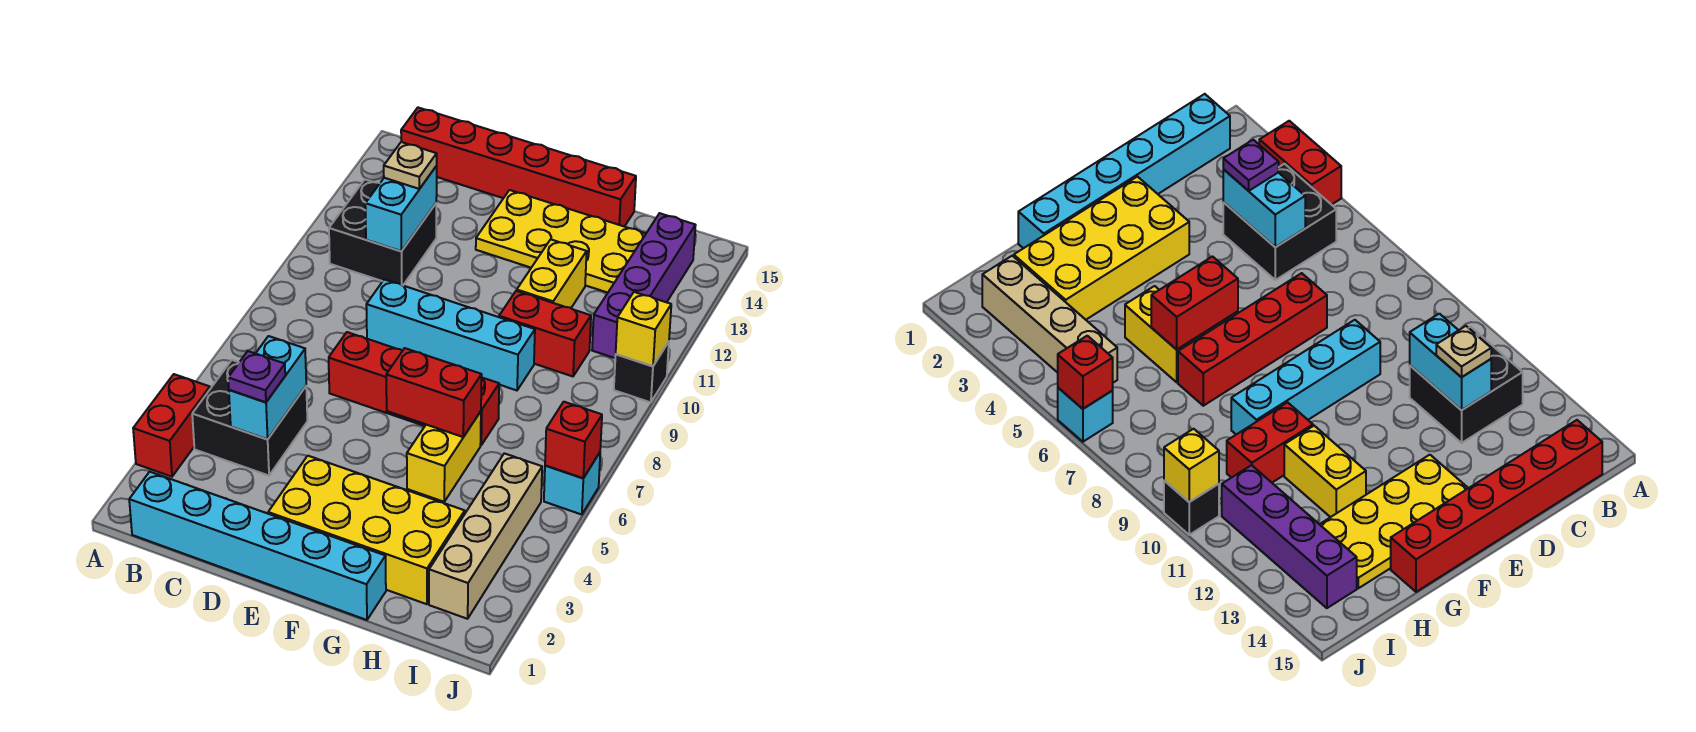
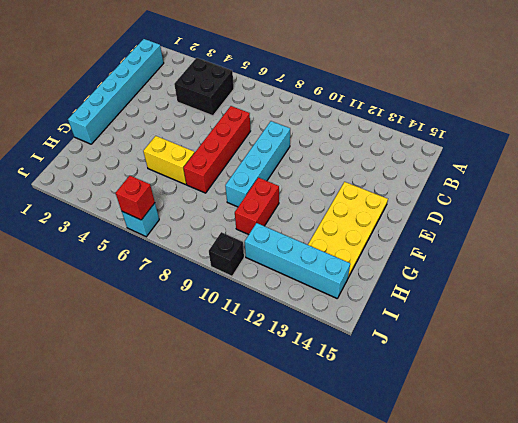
cyan 1x4 brick [245,223,350,298] -> purple 1x4 brick [592,213,696,358]
none -> red 1x2 brick [133,374,210,477]
none -> black 2x2 brick [329,180,436,285]
none -> red 1x6 brick [401,108,636,227]

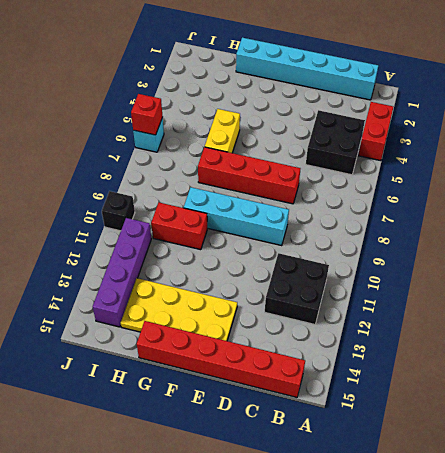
none -> yellow 2x4 brick [268,456,465,604]
none -> yellow 1x2 brick [517,239,587,308]
none -> tan 1x4 brick [429,453,542,619]

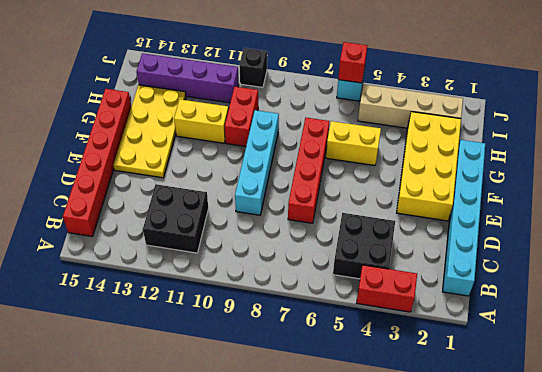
none -> cyan 1x2 brick [229,336,306,439]
none -> cyan 1x2 brick [365,166,437,251]
none -> red 1x2 brick [386,348,482,437]

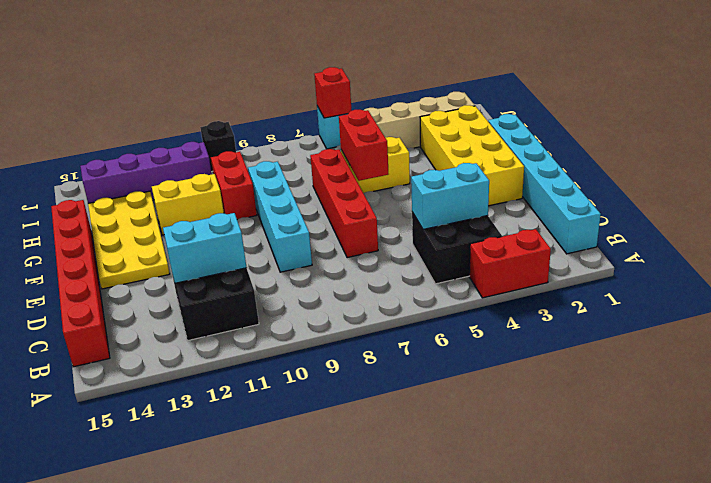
none -> yellow 1x1 brick [616,292,671,366]
none -> purple 1x1 plate [228,351,285,402]
none -> tan 1x1 plate [384,142,437,189]

